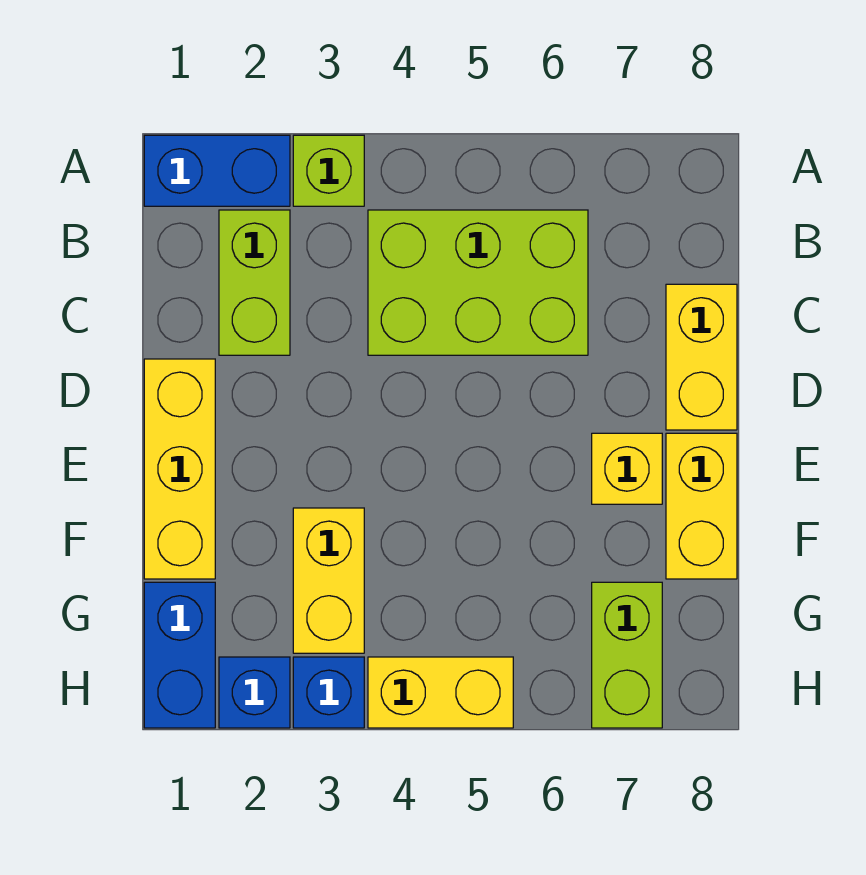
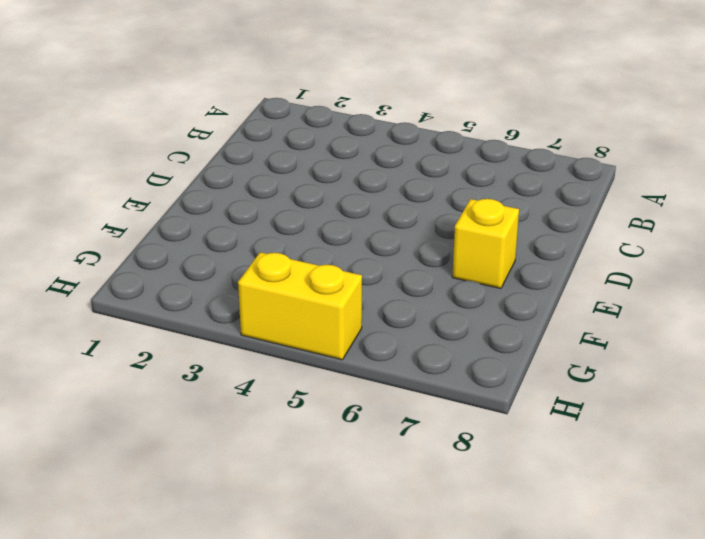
none -> blue 1x2 brick [144,135,290,206]
none -> lime 1x1 brick [293,135,364,206]
none -> lime 1x2 brick [219,210,290,355]

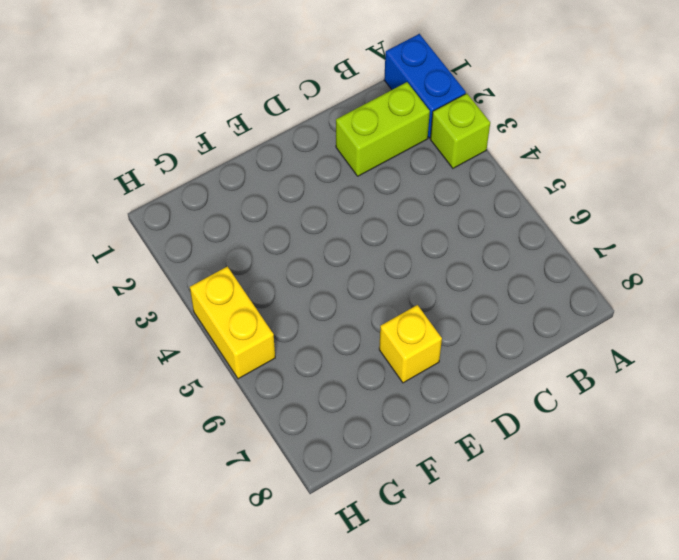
none -> lime 2x3 brick [368,210,588,355]
none -> yellow 1x2 brick [666,284,737,430]
none -> yellow 1x3 brick [144,359,215,579]

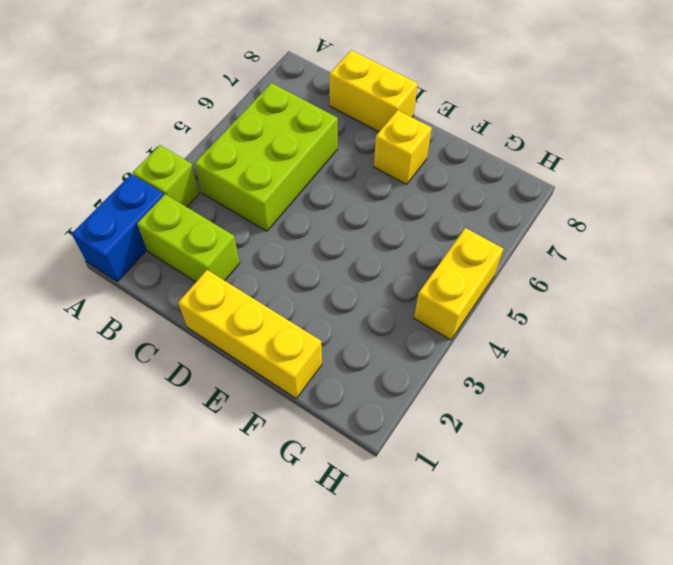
none -> yellow 1x2 brick [666,433,737,579]
none -> yellow 1x2 brick [293,508,364,653]
none -> blue 1x2 brick [144,582,215,728]

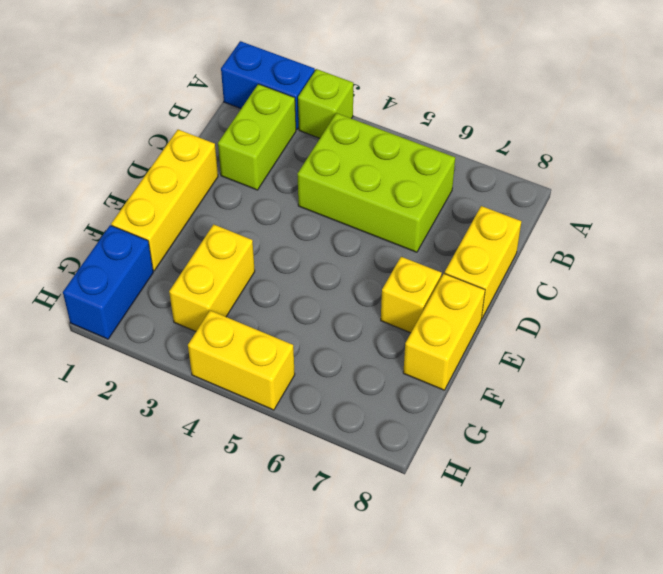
none -> lime 1x2 brick [592,582,662,728]
none -> blue 1x1 brick [219,657,290,728]
none -> blue 1x1 brick [293,657,364,728]

